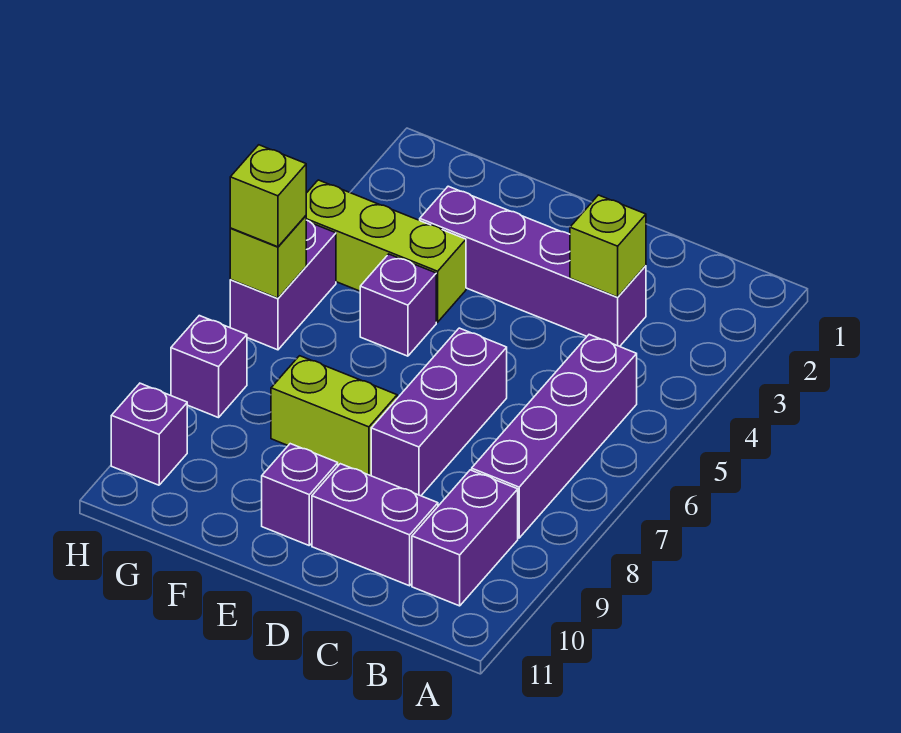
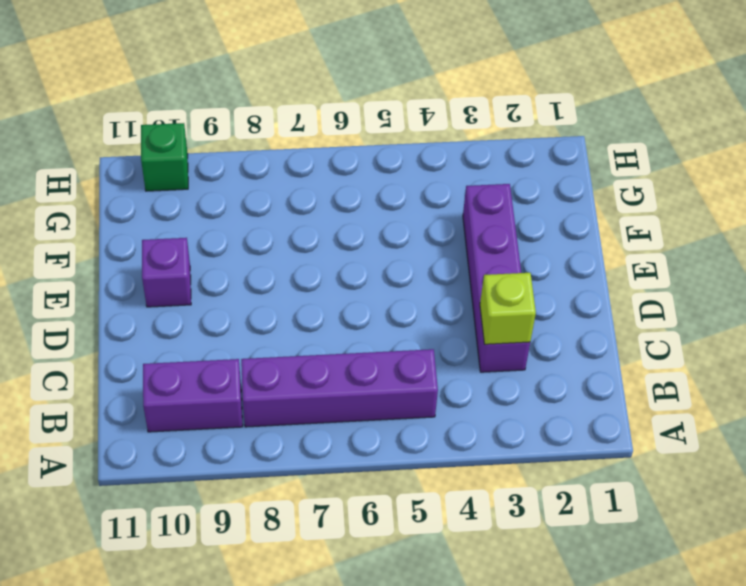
green 1x1 brick [141,123,188,191] -> purple 1x1 brick [111,383,187,485]
none -> purple 1x2 brick [312,464,438,586]
none -> purple 1x3 brick [371,328,507,496]
none -> lime 1x2 brick [271,356,397,476]

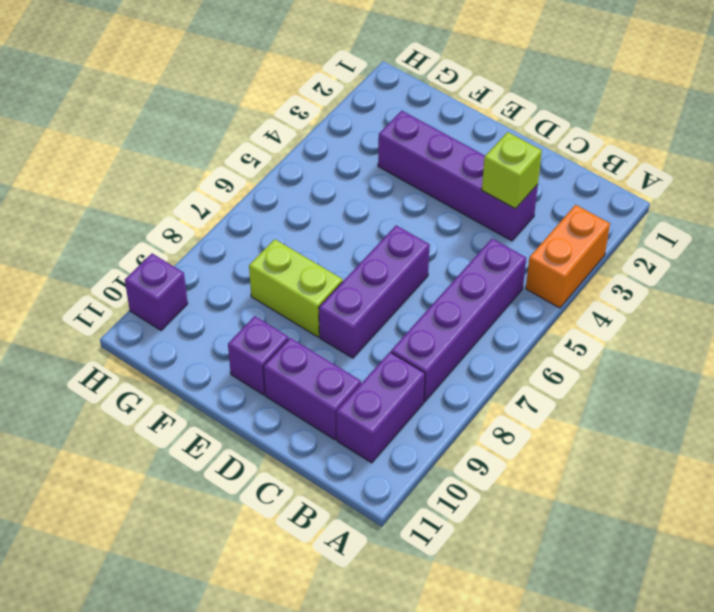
orange 1x2 brick [526,205,610,308] -> none
none -> lime 1x3 brick [306,180,466,322]
none -> purple 1x1 brick [360,254,436,356]
none -> purple 1x2 brick [230,220,336,350]

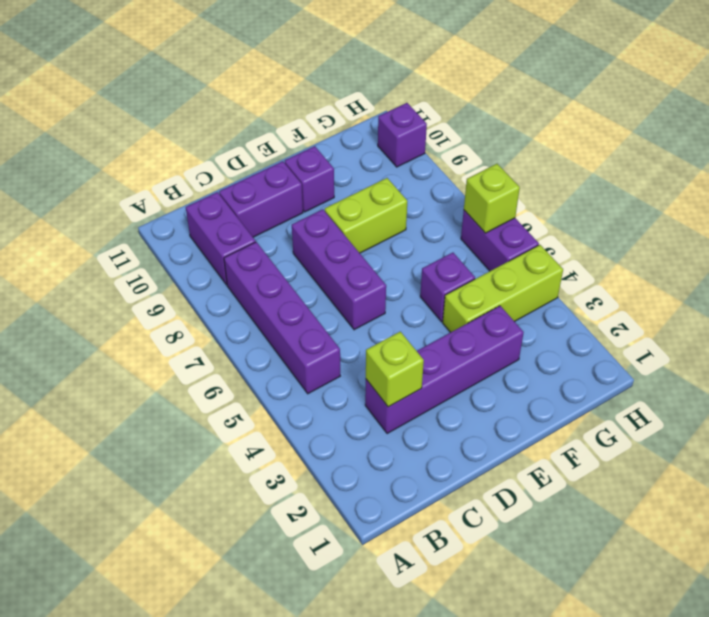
none -> purple 1x1 brick [171,316,247,418]
none -> lime 1x1 brick [230,145,306,247]

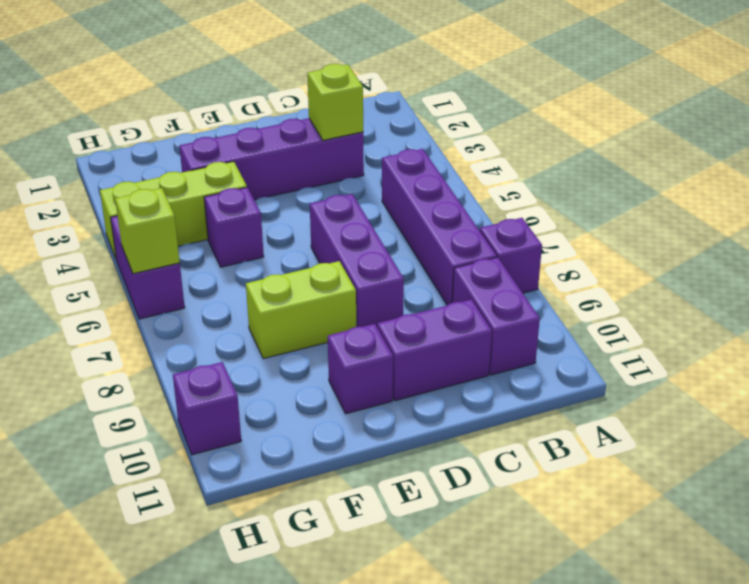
purple 1x1 brick [480,218,542,293] -> purple 1x1 brick moved to [171,316,247,418]
none -> lime 1x1 brick [230,145,306,247]

